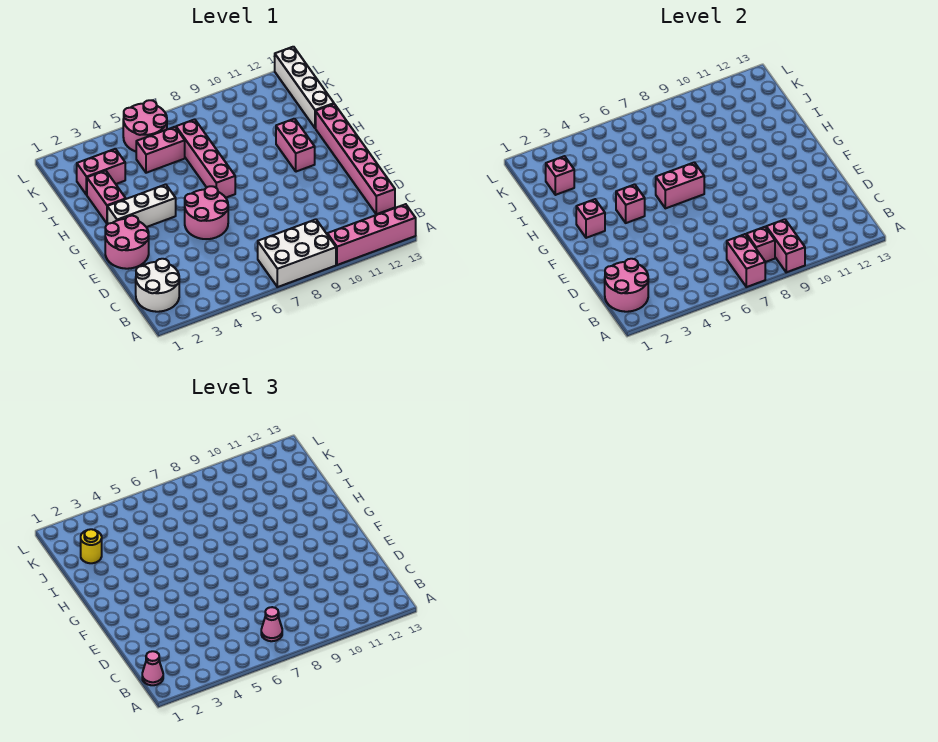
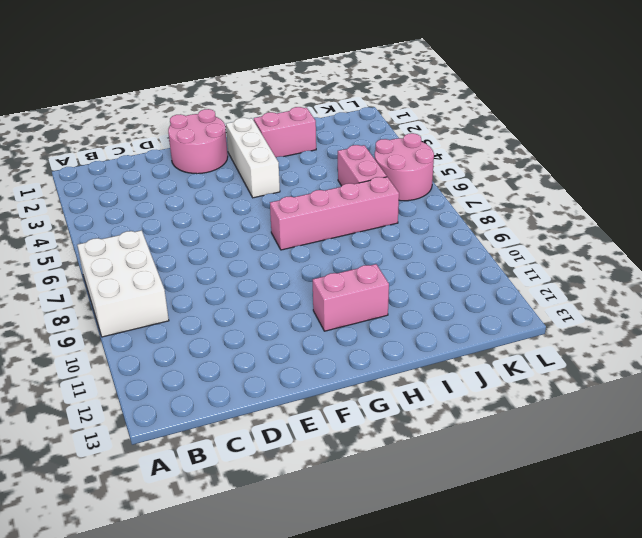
none -> pink 1x4 brick [327,204,416,265]
none -> white 2x2 round brick [136,259,179,312]
none -> pink 1x6 brick [316,104,395,214]

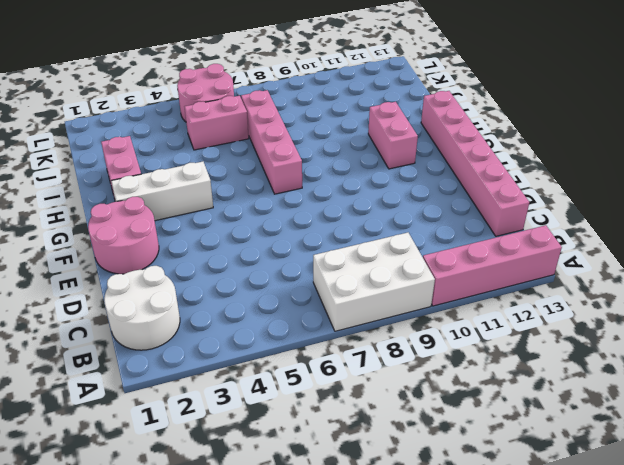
none -> pink 2x2 round brick [185,186,228,239]
none -> white 1x4 brick [275,47,334,128]
none -> pink 1x2 brick [77,149,125,195]

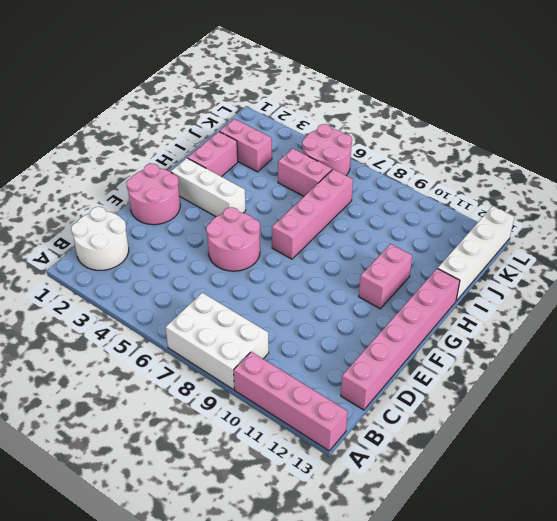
none -> pink 1x2 brick [727,234,765,287]
none -> pink 1x2 brick [766,219,805,272]
none -> pink 2x2 round brick [605,259,648,312]

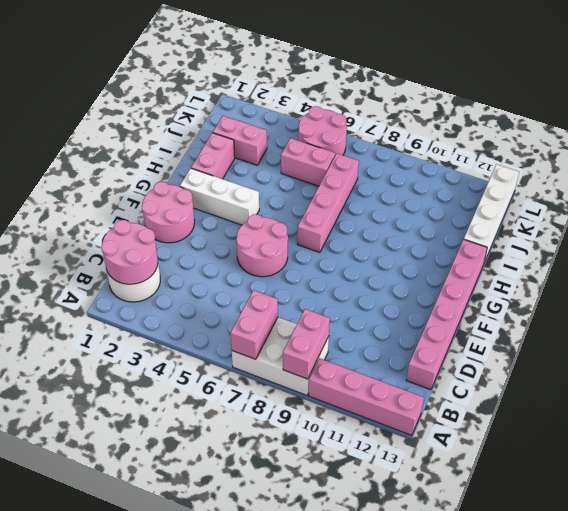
none -> pink 1x2 brick [276,119,315,172]
none -> pink 1x1 brick [746,227,775,262]
none -> pink 1x1 brick [576,199,605,238]

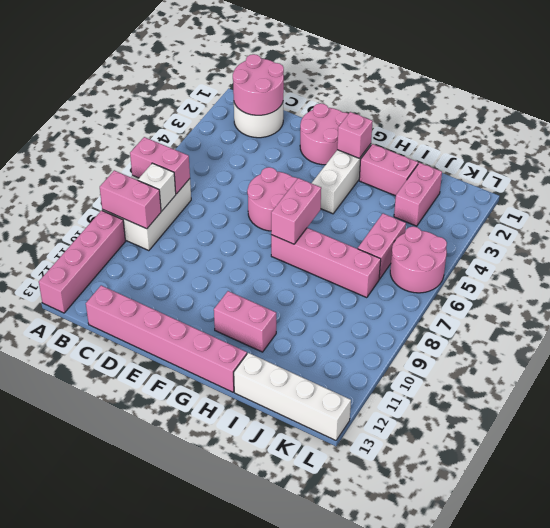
white 1x1 brick [138,163,176,211] -> pink 1x1 brick [746,227,775,262]
none -> pink 1x1 brick [616,184,645,223]
none -> pink 1x1 brick [546,156,574,195]
none -> pink 1x1 cone [142,651,163,685]

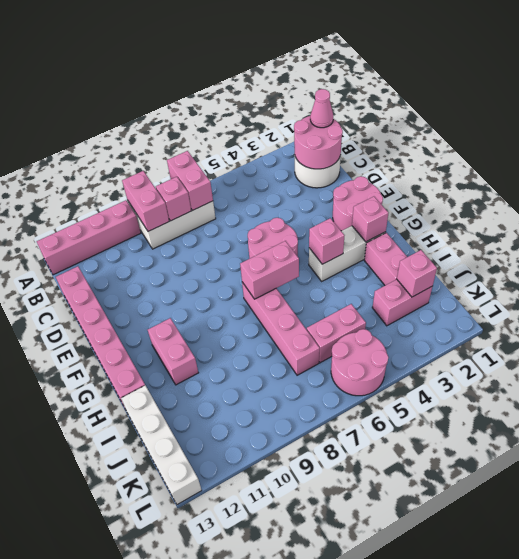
none -> pink 1x1 cone [261,607,282,641]
none -> yellow 1x1 round brick [81,529,102,563]

